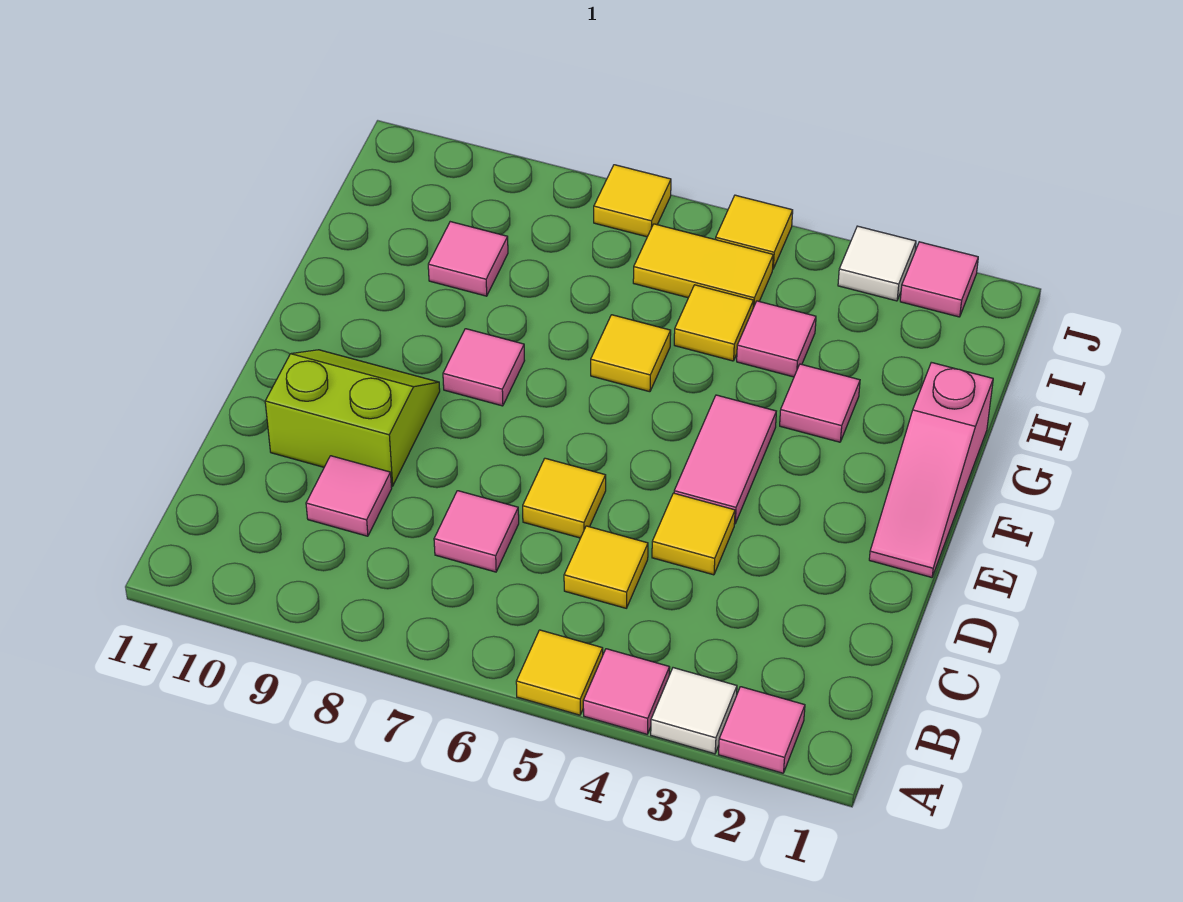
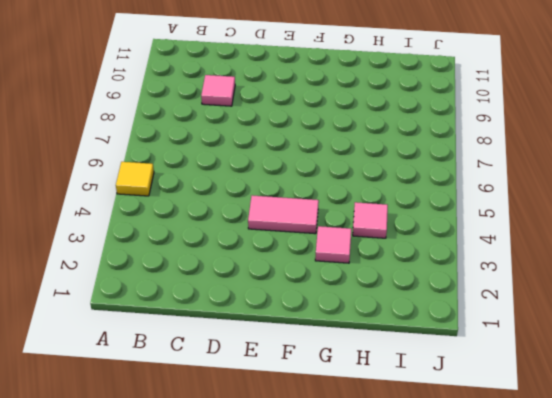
none -> pink 1x1 tile [719,687,805,773]
none -> white 1x1 tile [651,668,737,754]
none -> pink 1x1 tile [583,649,670,734]

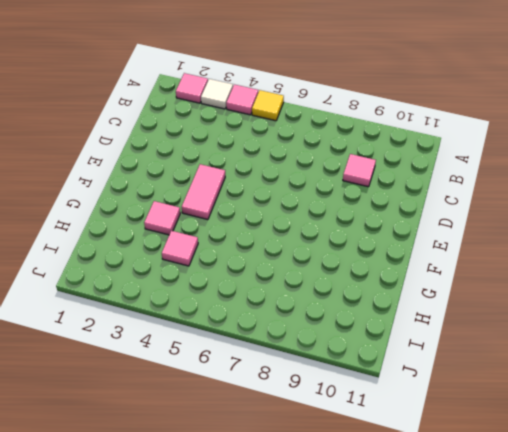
none -> yellow 1x1 tile [564,526,648,608]
none -> pink 1x1 tile [434,491,519,572]
none -> yellow 1x1 tile [652,493,735,575]

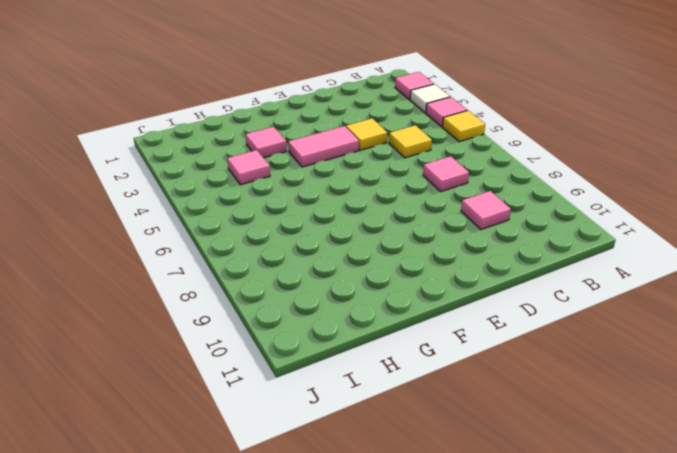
none -> yellow 1x1 tile [523,458,606,538]
none -> lime 2x2 slope [265,350,440,486]
none -> pink 1x3 slope [869,362,993,577]

